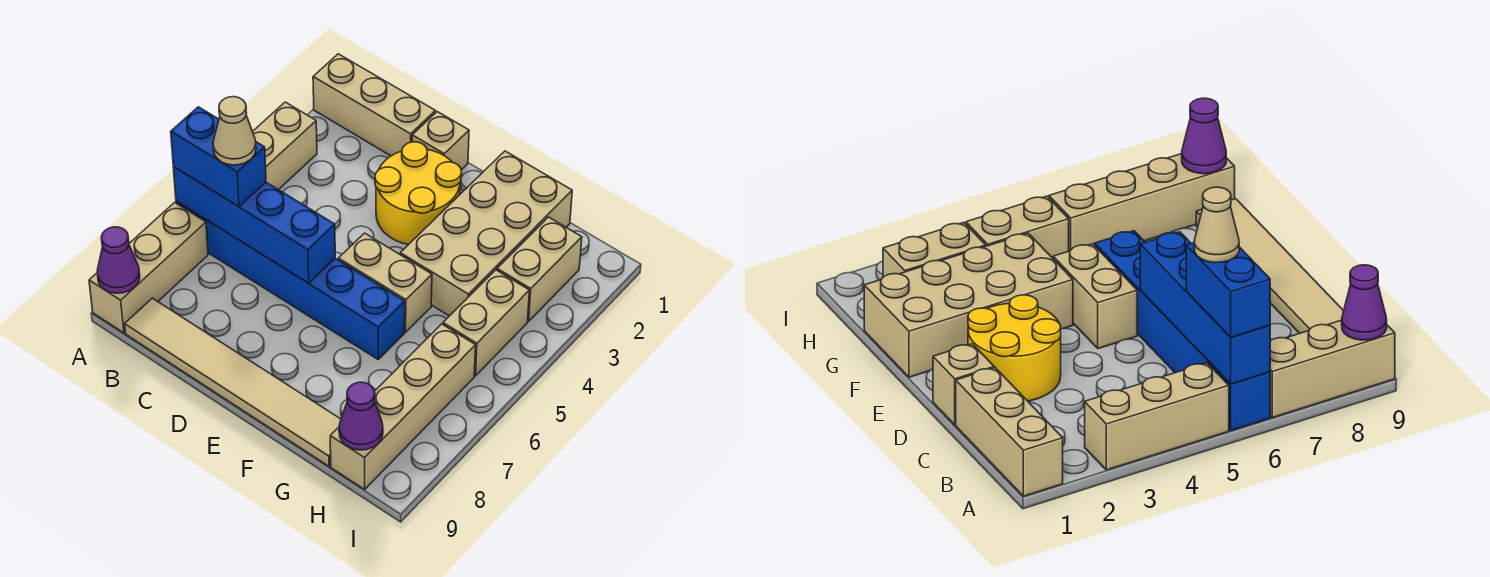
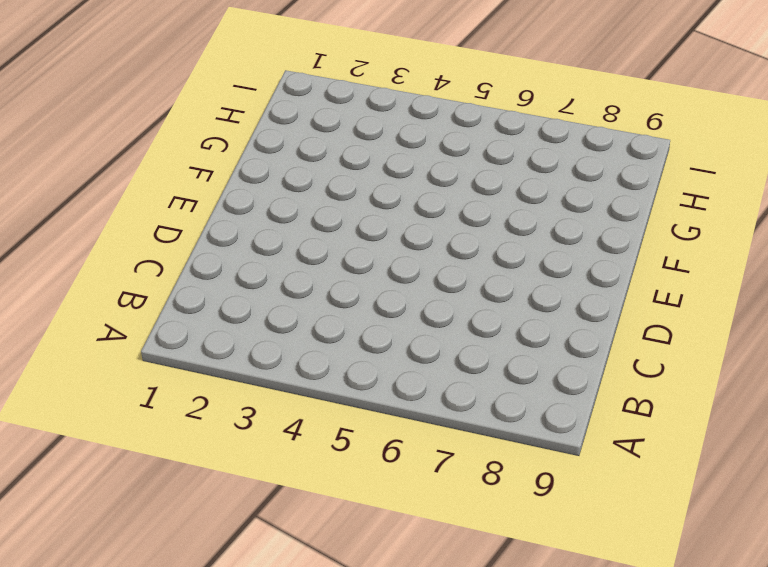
none -> tan 1x3 brick [313,54,436,156]
none -> tan 1x3 brick [253,102,317,190]
none -> blue 1x6 brick [176,201,405,359]

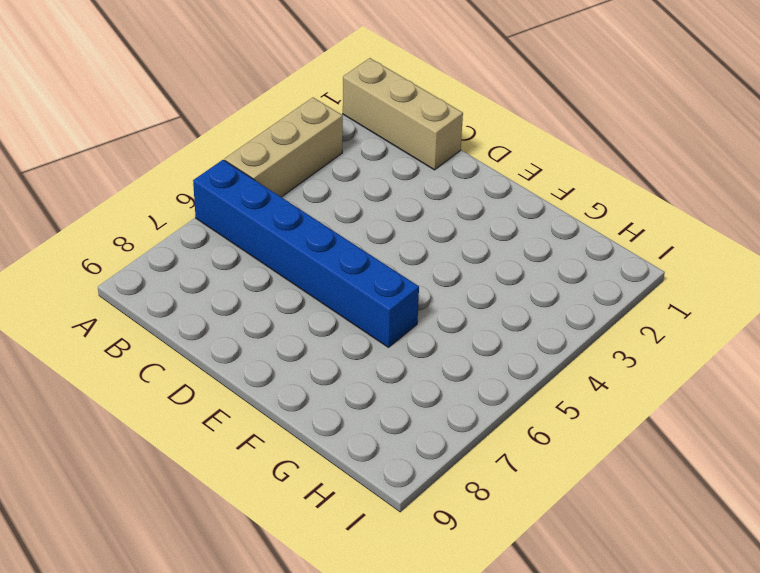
none -> tan 1x3 brick [89,202,208,333]
none -> tan 1x6 tile [125,298,341,466]
none -> tan 1x1 brick [412,112,469,170]

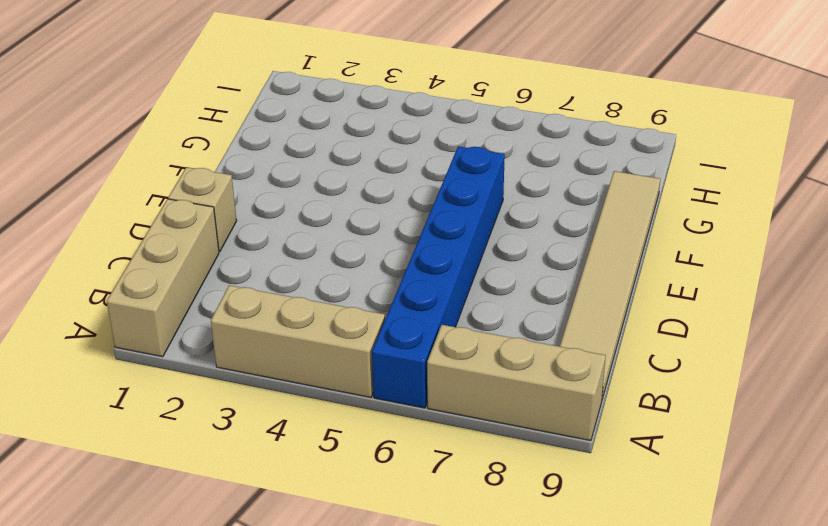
none -> yellow 2x2 round brick [375,142,462,245]
none -> tan 1x2 brick [338,233,432,332]
none -> tan 2x4 brick [400,151,572,316]

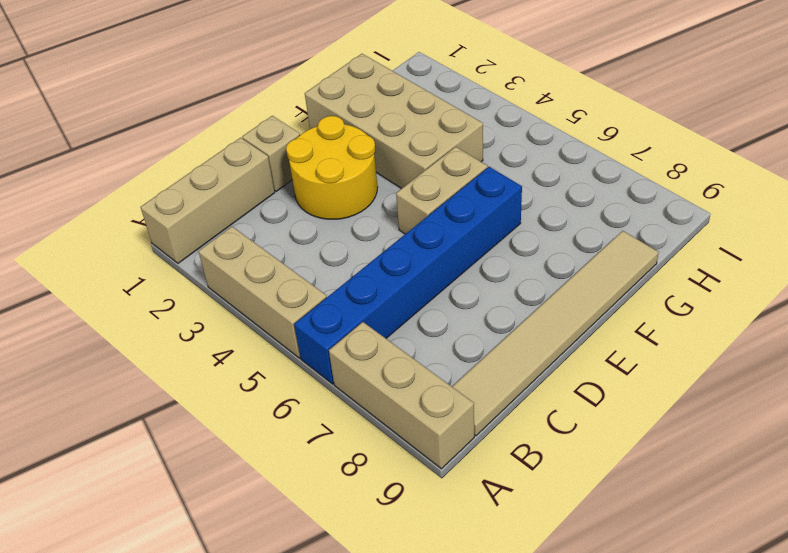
none -> tan 1x2 brick [497,217,582,321]
none -> tan 1x2 brick [443,270,530,376]
none -> tan 1x4 brick [330,324,476,489]

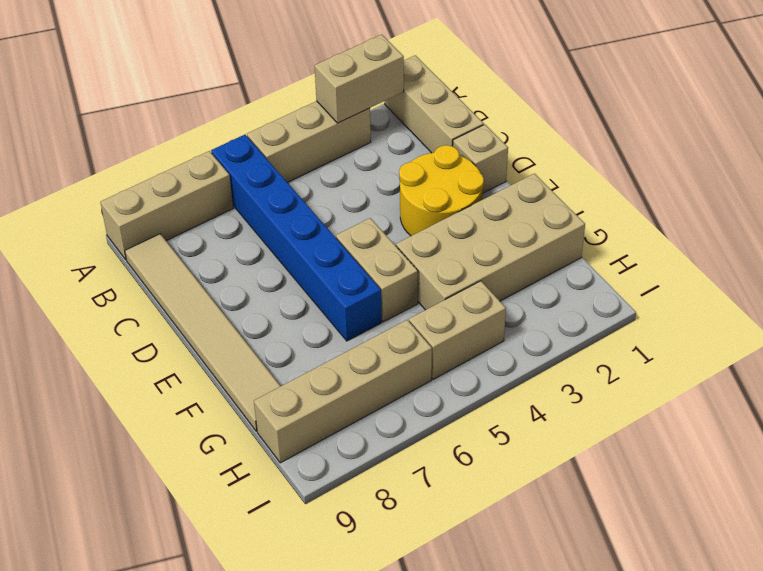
tan 1x2 brick [315,35,404,123] -> tan 1x2 brick moved to [497,217,582,321]
none -> blue 1x4 brick [173,167,335,283]
none -> purple 1x1 cone [97,227,140,293]
none -> purple 1x1 cone [339,382,383,450]

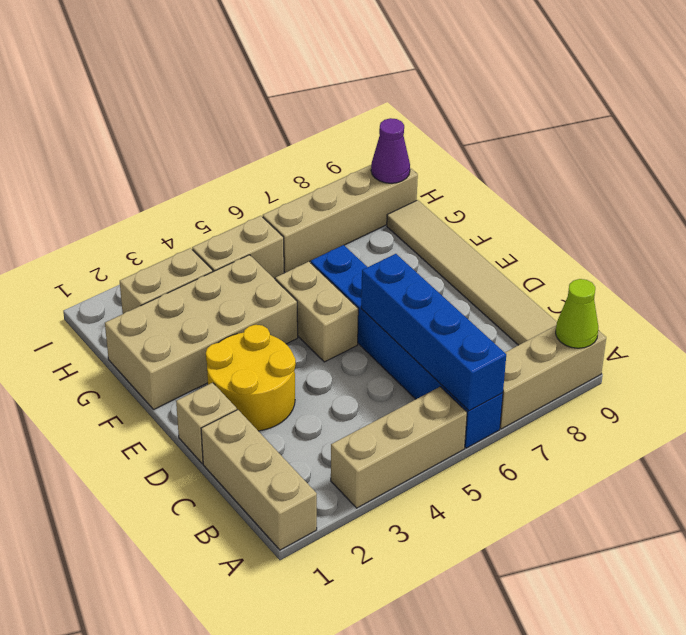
lime 1x1 cone [556,279,598,348] -> purple 1x1 cone [97,227,140,293]
none -> blue 1x2 brick [171,107,266,207]
none -> tan 1x1 cone [213,97,256,165]

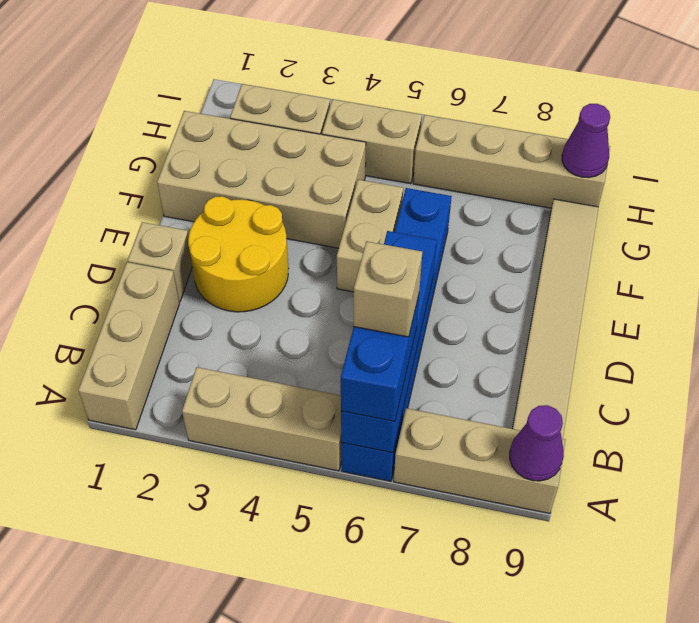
tan 1x1 brick [354,241,422,337] -> tan 1x1 cone [213,97,256,165]

